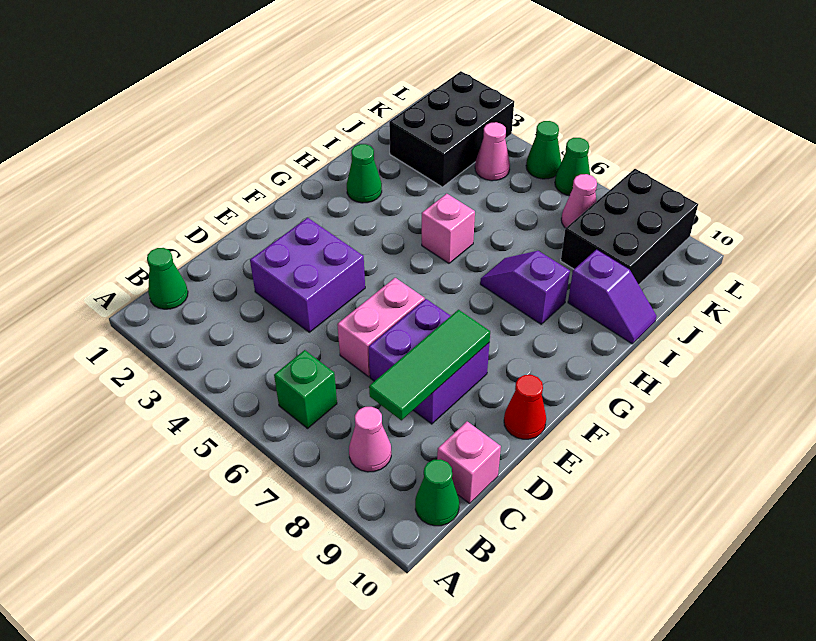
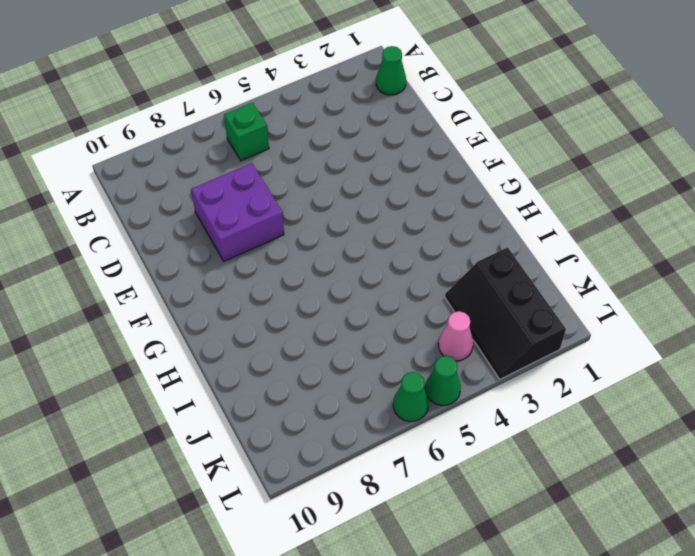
black 2x3 slope [445,247,566,379] -> black 2x3 brick [389,71,514,187]
none -> pink 1x1 cone [349,407,391,472]
none -> green 1x1 cone [415,459,459,526]
none -> pink 1x1 brick [437,422,501,504]

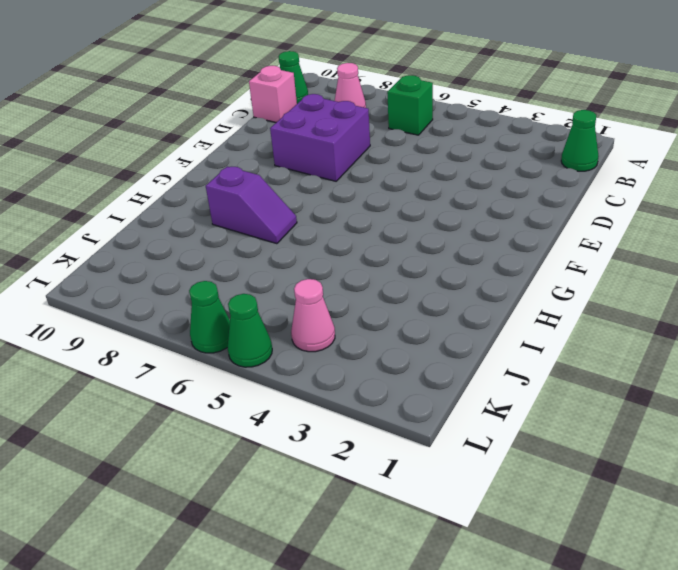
none -> purple 2x2 brick [250,218,365,332]
none -> pink 1x2 brick [337,278,425,377]
none -> red 1x1 cone [504,375,546,439]

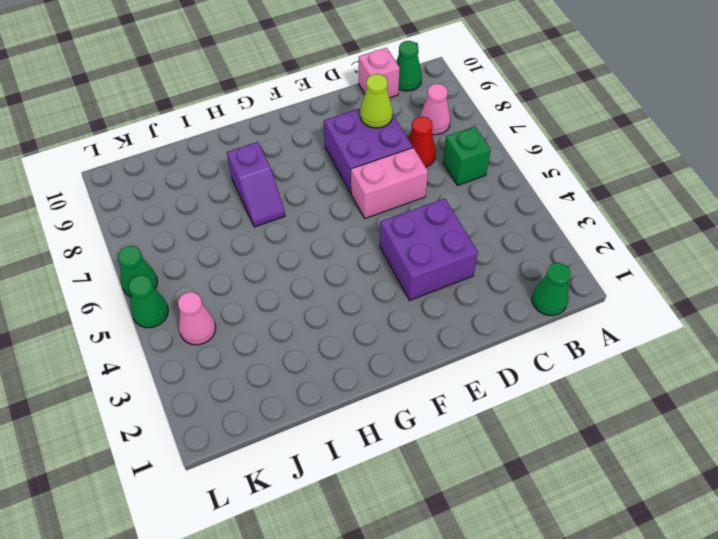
red 1x1 cone [408,117,436,167] -> red 1x1 cone moved to [504,375,546,439]
lime 1x1 cone [360,74,393,128] -> green 1x3 tile [369,310,490,420]
none -> green 1x1 cone [347,144,382,203]
none -> pink 1x1 brick [422,194,475,263]
none -> purple 1x2 slope [568,249,657,344]

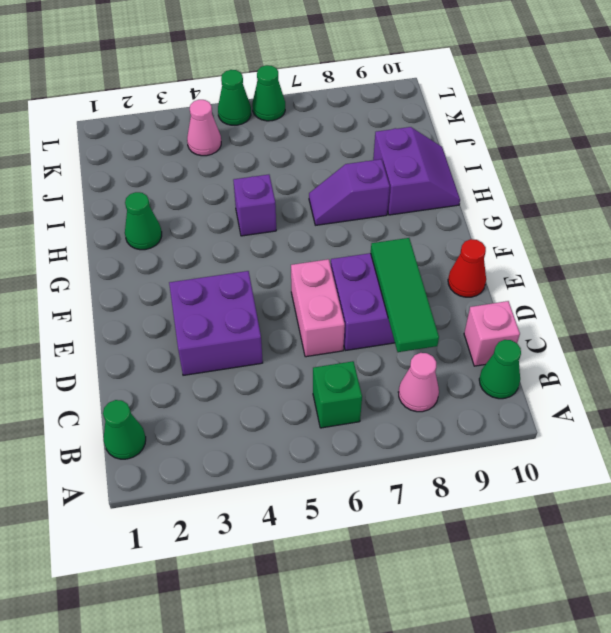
purple 1x1 brick [233,175,276,236] -> pink 1x1 brick [422,194,475,263]
purple 2x2 slope [373,127,460,215] -> purple 1x2 slope [568,249,657,344]
none -> black 2x3 brick [389,71,514,187]
none -> black 2x3 brick [561,169,698,285]
none -> pink 1x1 cone [561,174,597,228]

